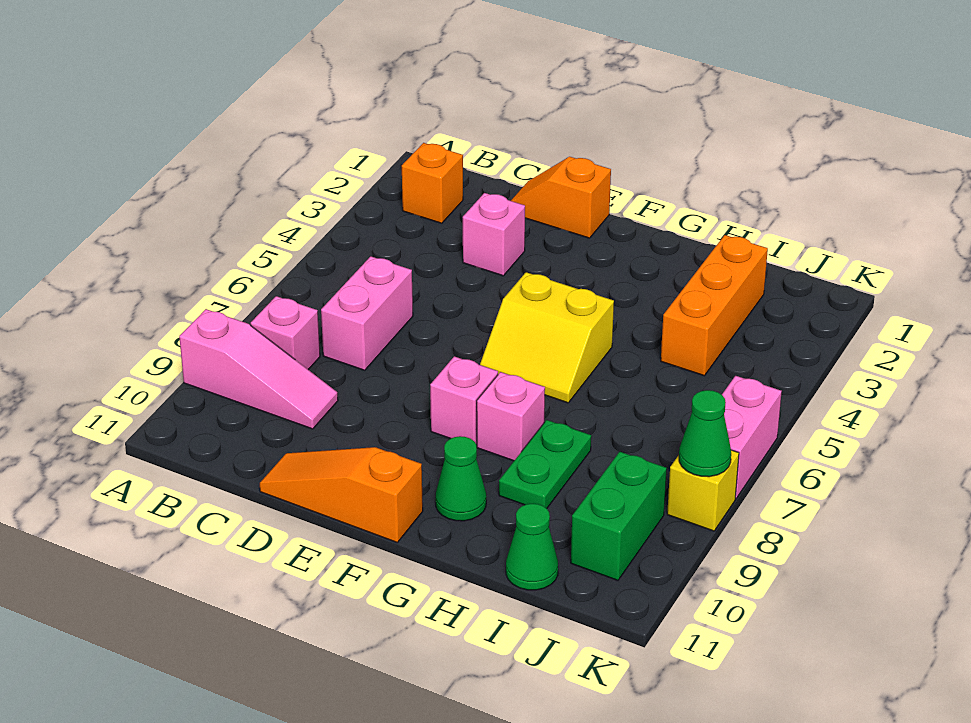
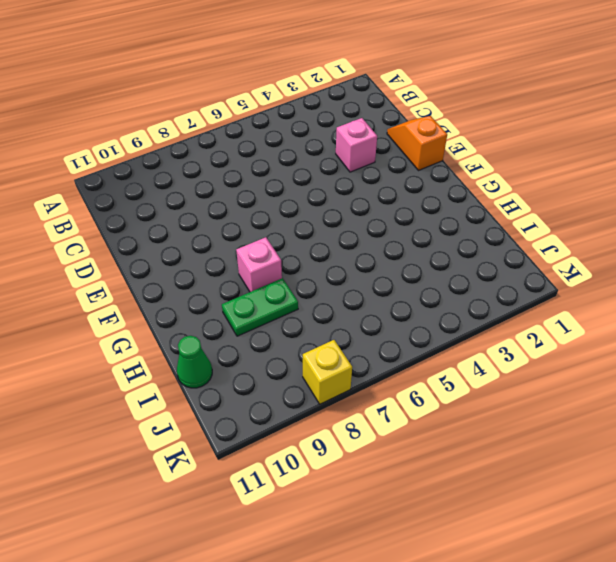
none -> pink 1x3 slope [179,309,338,429]
none -> orange 1x1 brick [402,143,463,223]
none -> pink 1x1 brick [251,296,320,370]

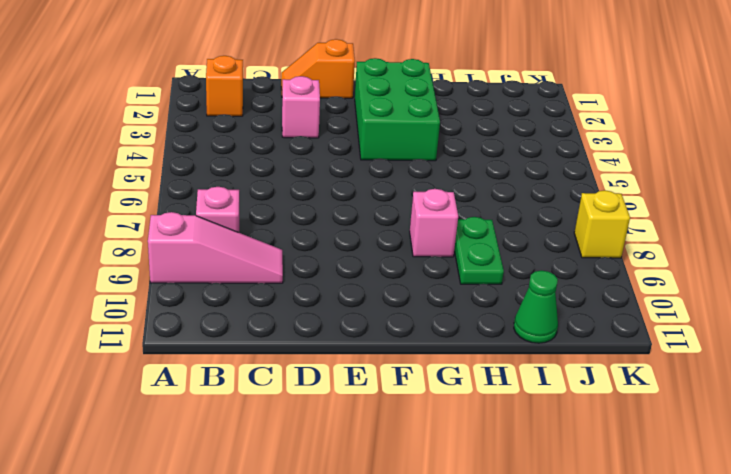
green 2x3 brick [355,58,440,161] -> none
none -> pink 1x2 brick [321,256,413,370]
none -> orange 1x3 slope [260,447,423,542]
none -> yellow 2x2 slope [480,272,614,403]

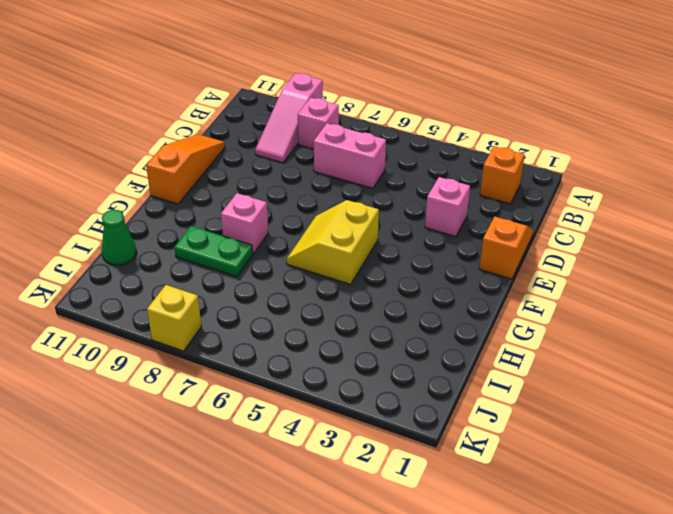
none -> pink 1x1 brick [430,356,498,445]
none -> green 1x1 cone [435,436,486,521]
none -> orange 1x3 brick [661,235,768,376]

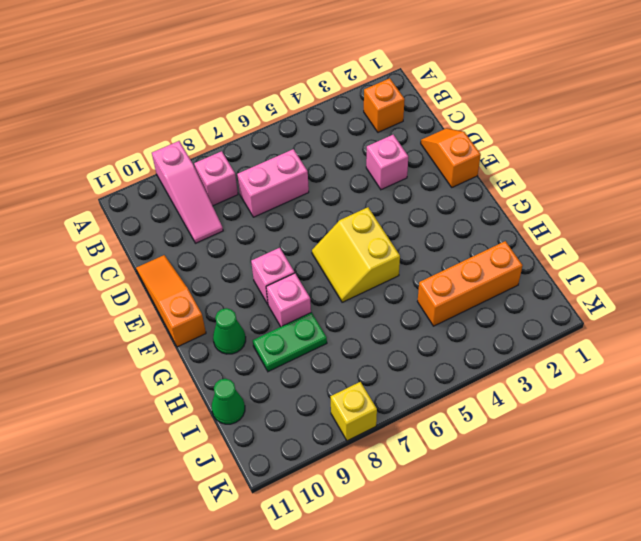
none -> green 1x2 brick [571,452,667,580]
none -> pink 1x2 brick [722,376,782,499]
none -> green 1x1 cone [679,390,731,477]

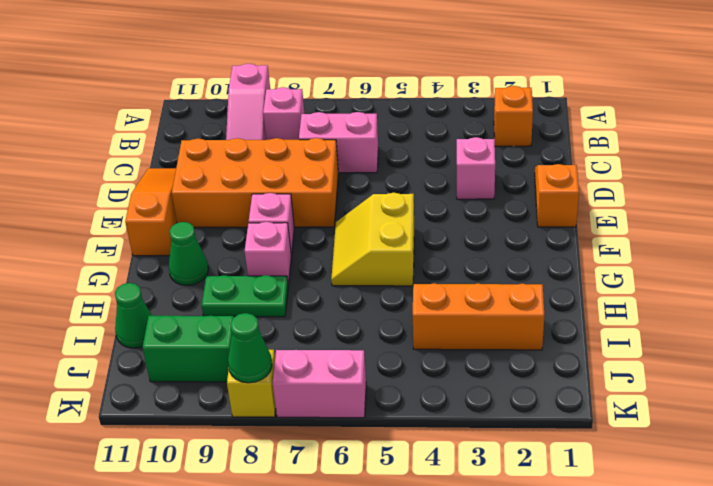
orange 2x4 brick [172,138,339,227] -> none

